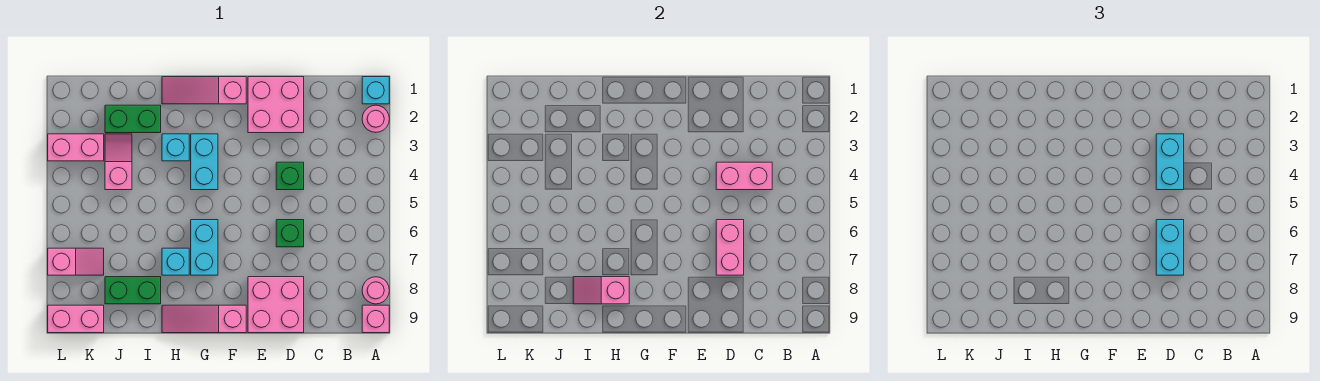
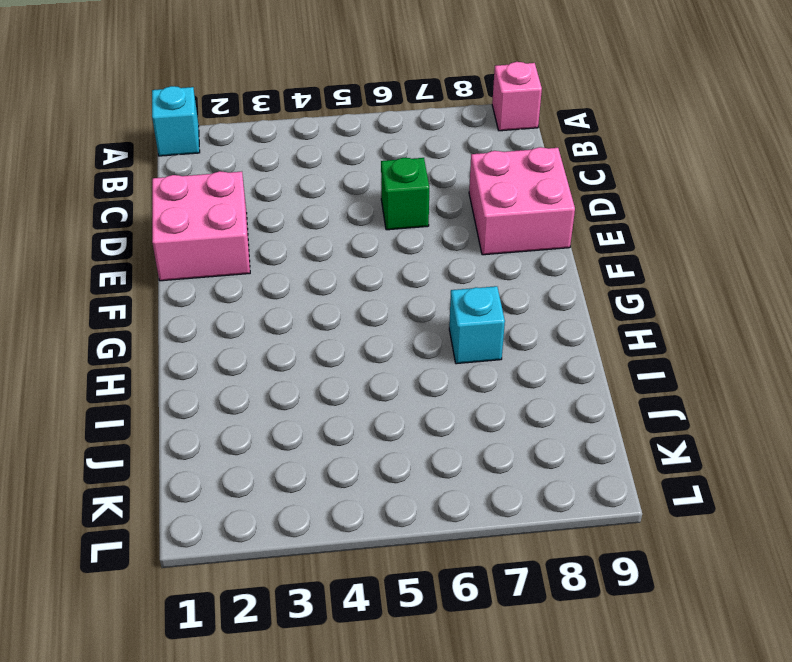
none -> pink 1x1 round brick [362,105,389,132]
none -> pink 1x1 round brick [362,277,389,304]
none -> green 1x1 brick [276,162,304,190]

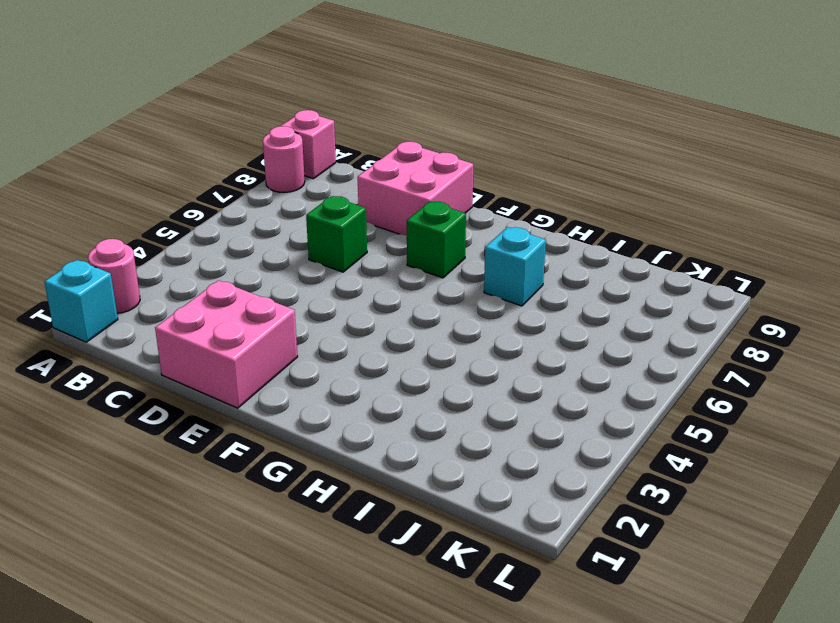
green 1x1 brick [407,202,466,278] -> green 1x1 brick moved to [276,162,304,190]
none -> pink 1x3 slope [162,77,246,104]
none -> pink 1x3 slope [162,305,246,333]
none -> cyan 1x2 brick [191,134,218,190]

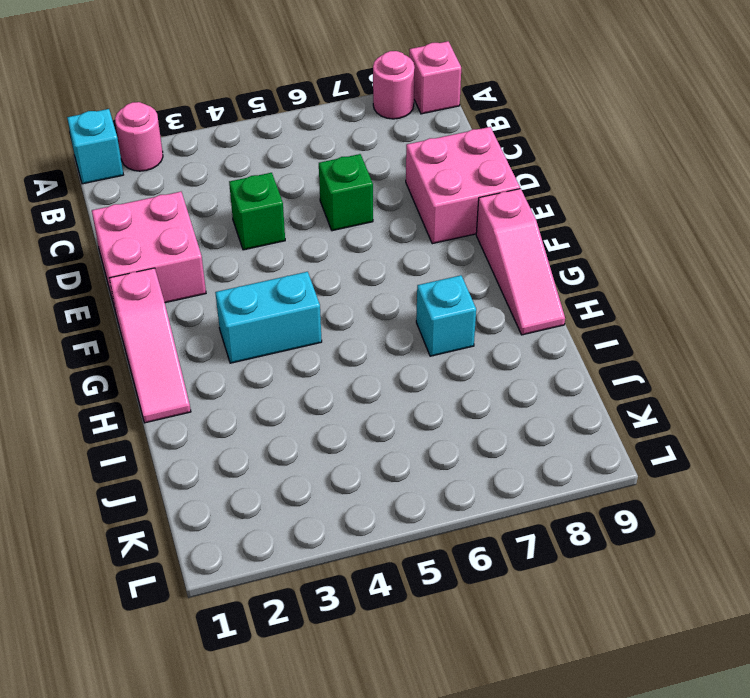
none -> cyan 1x2 brick [191,220,218,275]
none -> cyan 1x1 brick [162,134,189,161]
none -> green 1x2 brick [105,105,161,133]

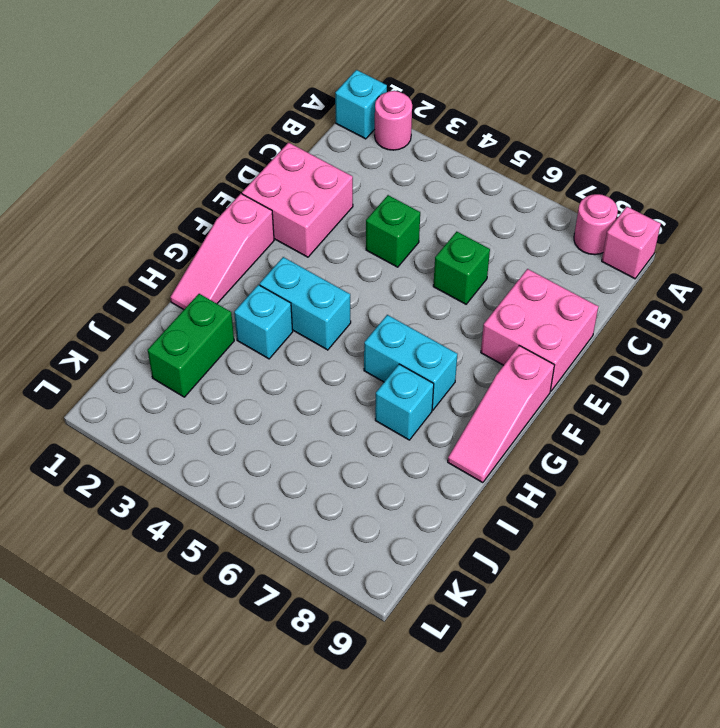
none -> green 1x2 brick [105,277,161,304]
none -> pink 1x2 slope [105,134,132,190]
none -> pink 1x2 brick [48,134,104,161]

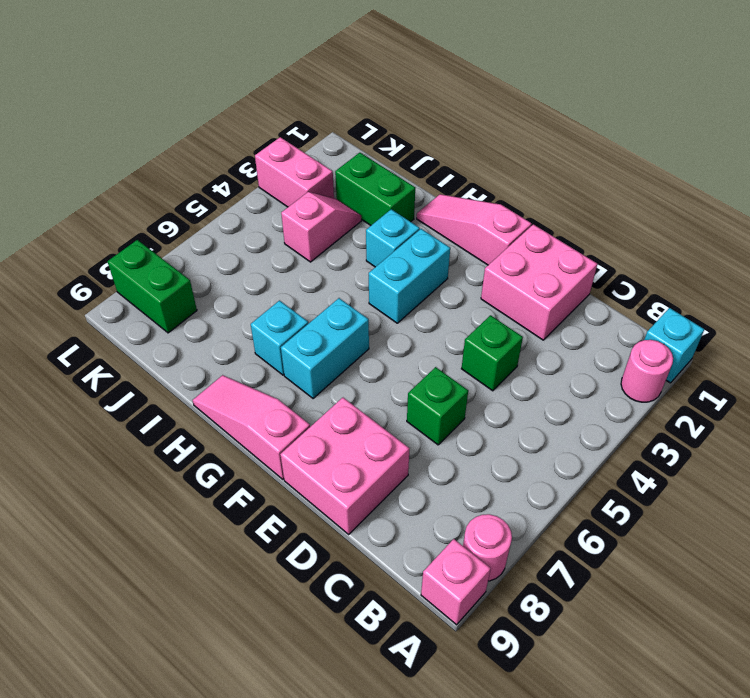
green 1x2 brick [108,240,197,333] -> green 1x2 brick moved to [105,277,161,304]
none -> pink 1x2 slope [48,248,104,275]
none -> pink 1x2 brick [48,305,104,333]
none -> pink 1x2 brick [716,162,772,190]

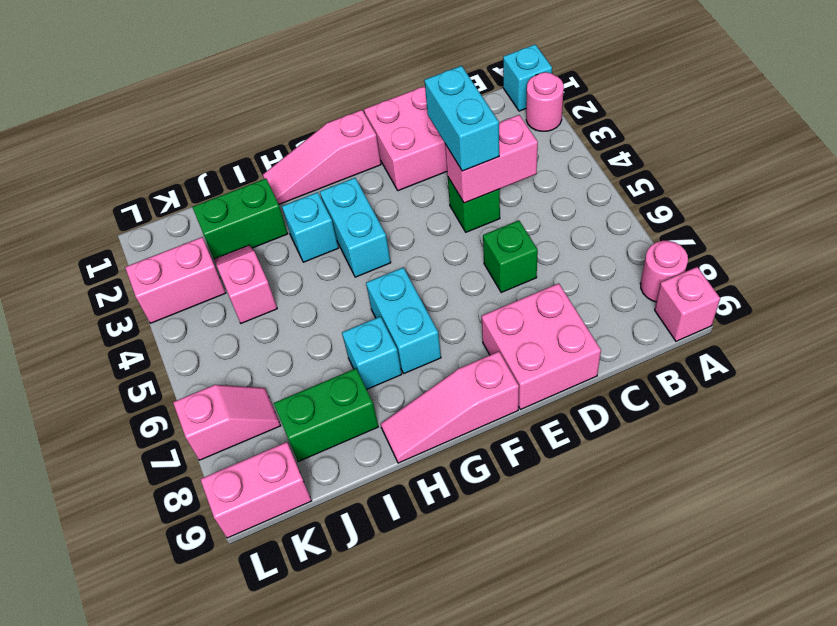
none -> pink 1x2 brick [716,220,744,275]
none -> pink 1x2 slope [573,277,629,304]
none -> cyan 1x2 brick [1156,220,1184,275]

